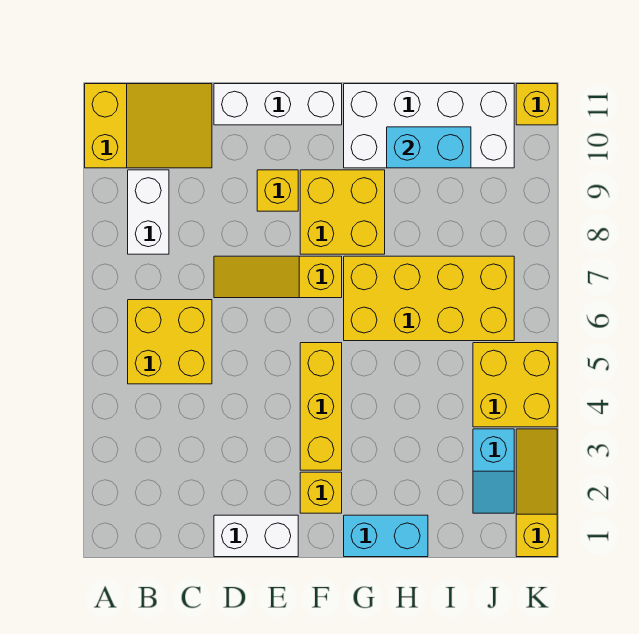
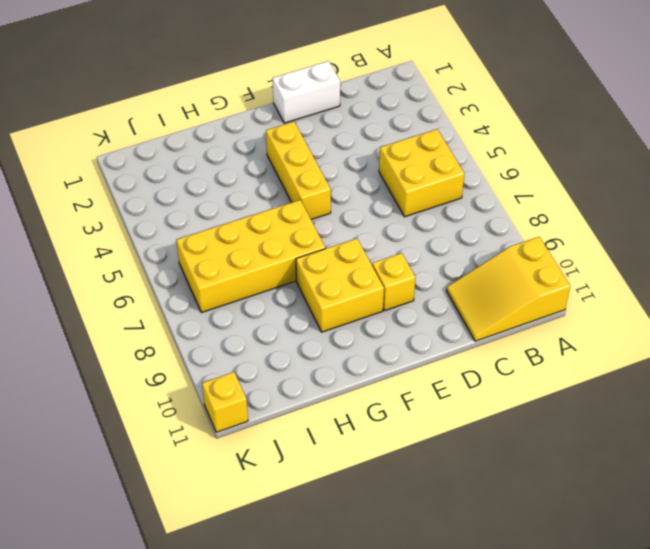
none -> white 1x2 brick [128,170,169,254]
none -> yellow 1x3 slope [214,256,342,298]
none -> white 1x3 brick [214,84,342,125]

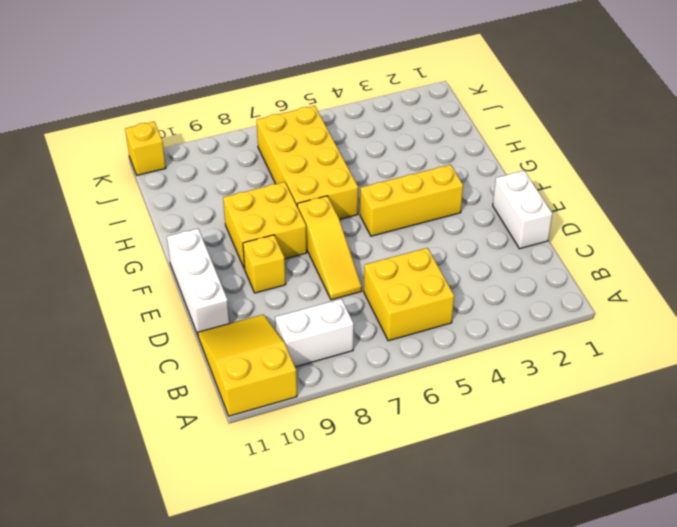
none -> yellow 1x1 brick [300,472,342,513]
none -> cyan 1x2 brick [344,515,428,557]
none -> white 2x4 brick [344,84,514,168]

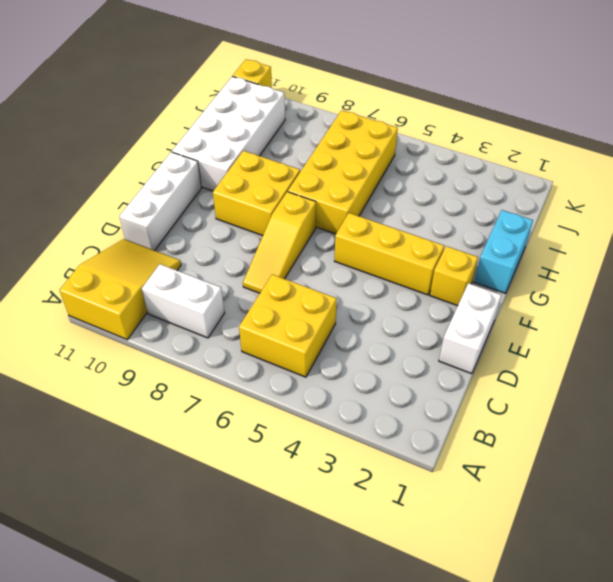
none -> yellow 1x1 brick [257,170,298,211]
none -> cyan 1x2 slope [473,429,514,513]
none -> yellow 2x2 brick [473,343,557,427]

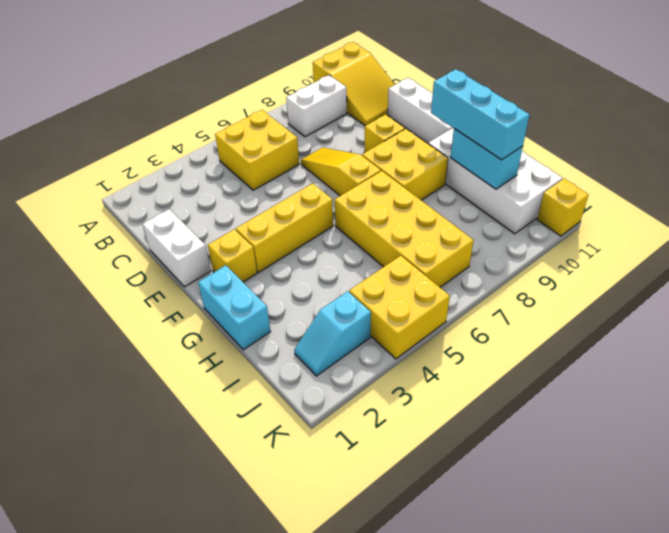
cyan 1x3 brick [431,69,529,160] -> none
none -> yellow 1x3 slope [516,429,557,557]

